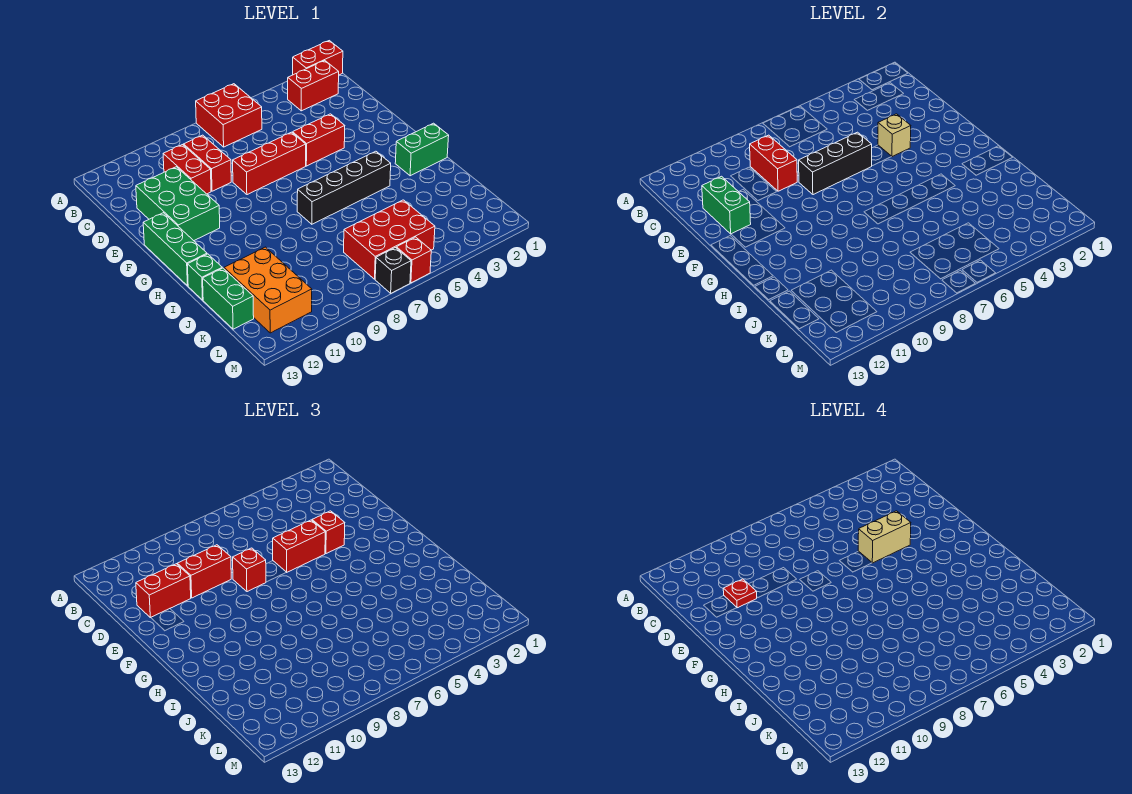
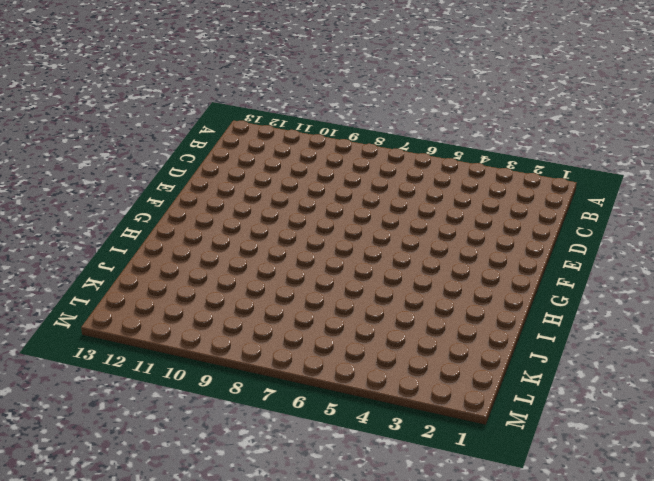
none -> red 1x2 brick [293,41,343,75]
none -> red 2x2 brick [196,84,262,147]
none -> red 1x2 brick [288,61,339,111]

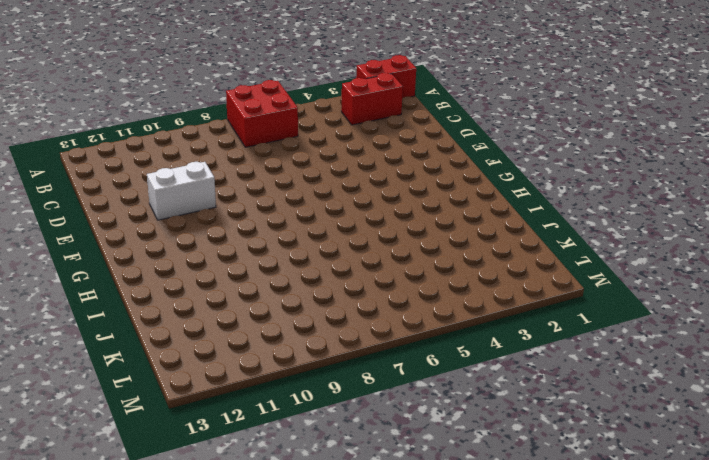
white 1x2 brick [147,162,216,220] -> green 2x3 brick [136,167,220,241]
none -> red 1x2 brick [184,135,231,191]
none -> red 1x2 brick [163,145,211,194]
none -> red 1x2 brick [293,114,345,166]

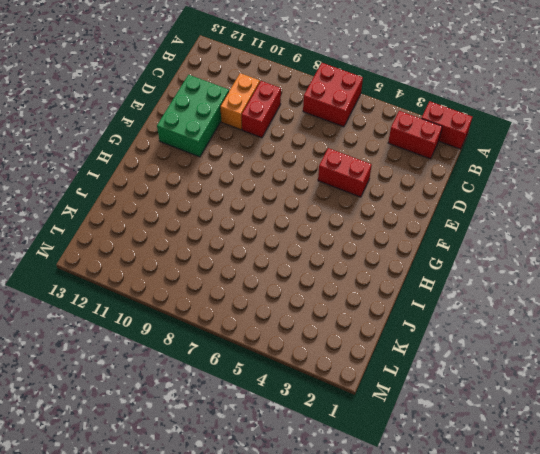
orange 1x2 brick [220,73,260,130] -> red 1x2 brick [163,145,211,194]
none -> red 1x3 brick [233,132,306,195]
none -> green 1x3 brick [143,213,207,286]
none -> green 1x2 brick [395,123,449,176]

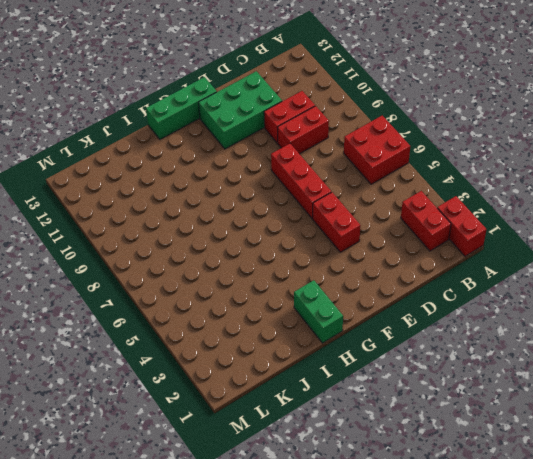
none -> black 1x4 brick [297,151,391,224]
none -> green 1x1 brick [187,254,222,300]
none -> orange 2x3 brick [224,247,312,333]

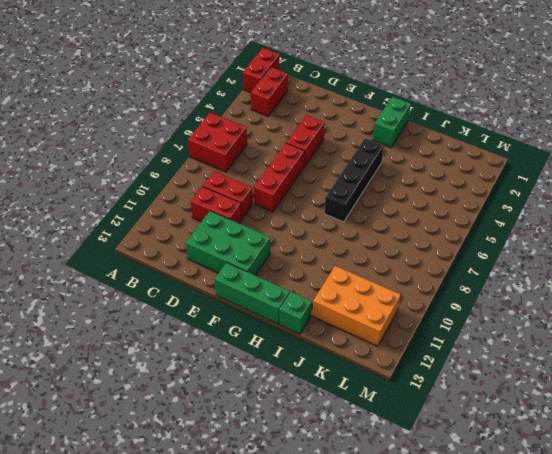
none -> green 1x2 brick [203,268,254,329]
none -> red 2x3 brick [344,200,435,279]
none -> red 1x1 brick [396,237,431,283]

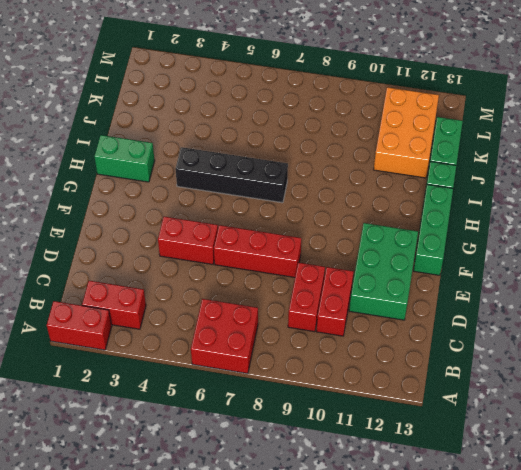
none -> red 2x3 brick [344,200,435,279]
none -> red 1x1 brick [396,237,431,283]
none -> black 1x1 brick [375,248,411,293]

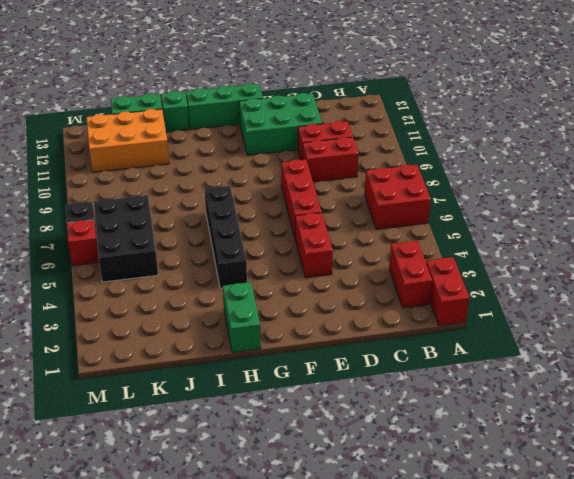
black 2x3 brick [94,195,158,282] -> red 2x3 brick [344,200,435,279]
none -> red 1x2 brick [750,135,797,191]
none -> green 1x2 brick [702,176,751,234]
none -> tan 1x1 brick [878,114,911,157]

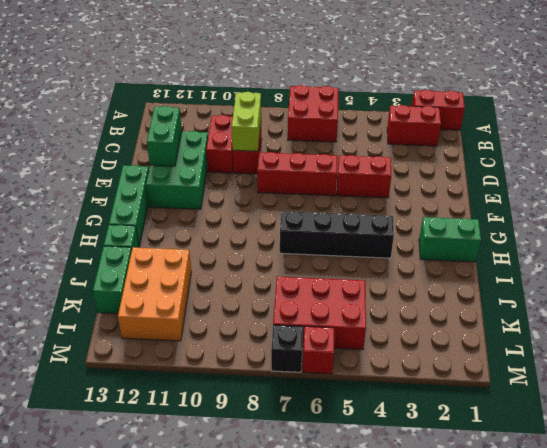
lime 1x2 brick [232,92,261,151] -> red 1x2 brick [750,135,797,191]
none -> tan 1x1 brick [878,114,911,157]
none -> black 1x3 brick [799,132,872,195]
none -> red 1x2 brick [177,545,231,598]

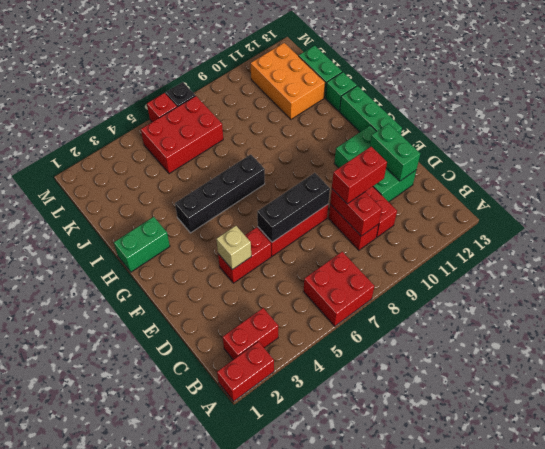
none -> red 1x2 brick [136,564,191,618]
none -> red 1x1 brick [312,511,345,554]
none -> red 1x2 brick [273,520,325,572]

